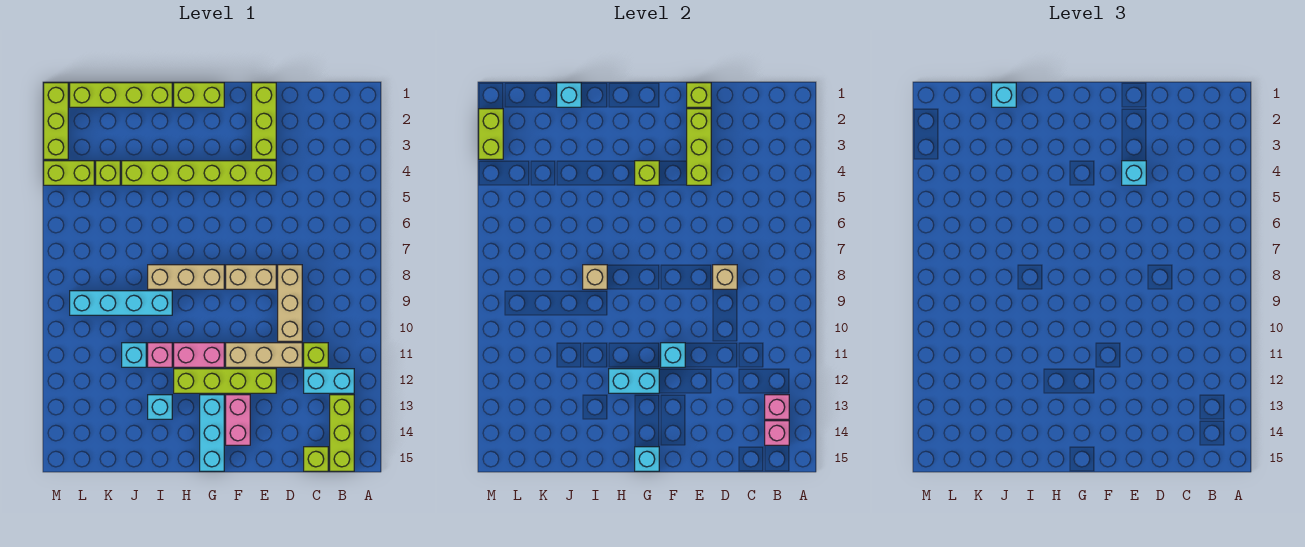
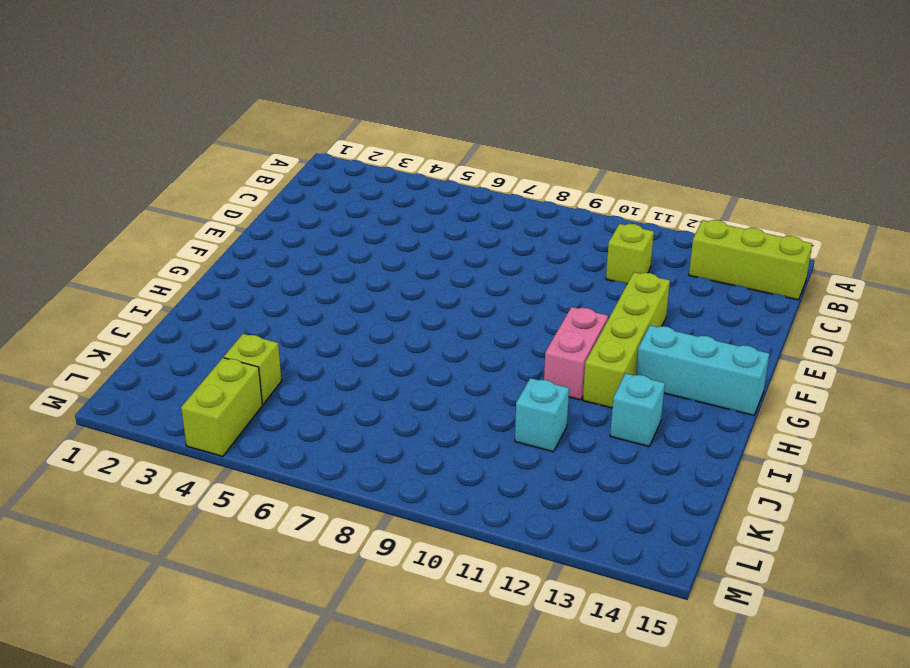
none -> cyan 1x2 brick [304,369,354,393]
none -> lime 1x1 brick [304,447,328,471]
none -> tan 1x3 brick [278,265,302,341]
none -> tan 1x3 brick [226,343,302,367]

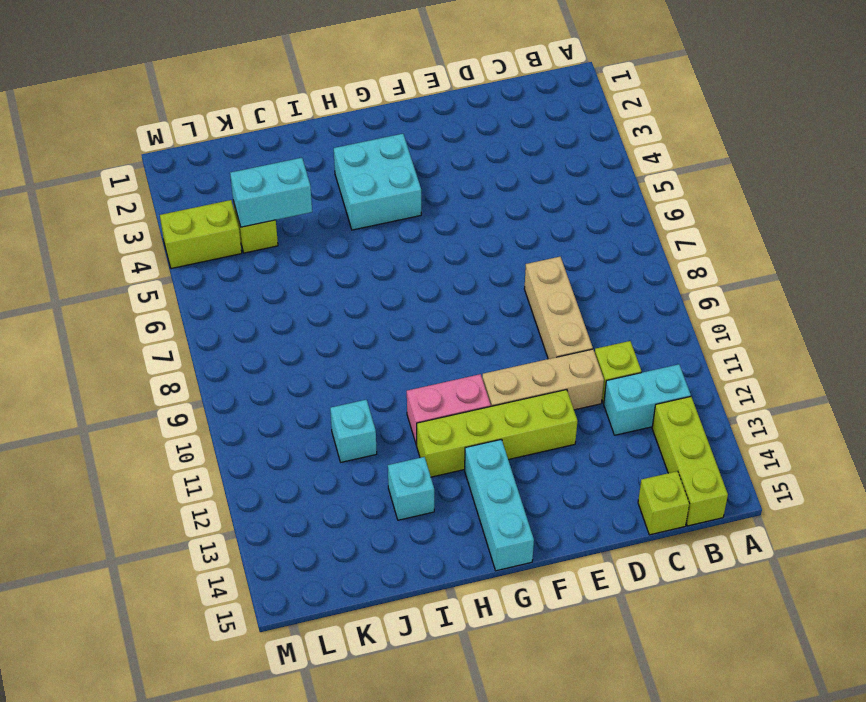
cyan 2x2 brick [334,134,421,230] -> lime 1x6 brick [122,161,276,185]
cyan 1x2 brick [230,158,312,227] -> cyan 1x2 brick moved to [609,369,659,393]
none -> lime 1x3 brick [252,83,276,159]
none -> tan 1x2 brick [226,265,276,289]
none -> pink 1x2 brick [226,395,250,445]
none -> lime 1x2 brick [174,83,224,107]

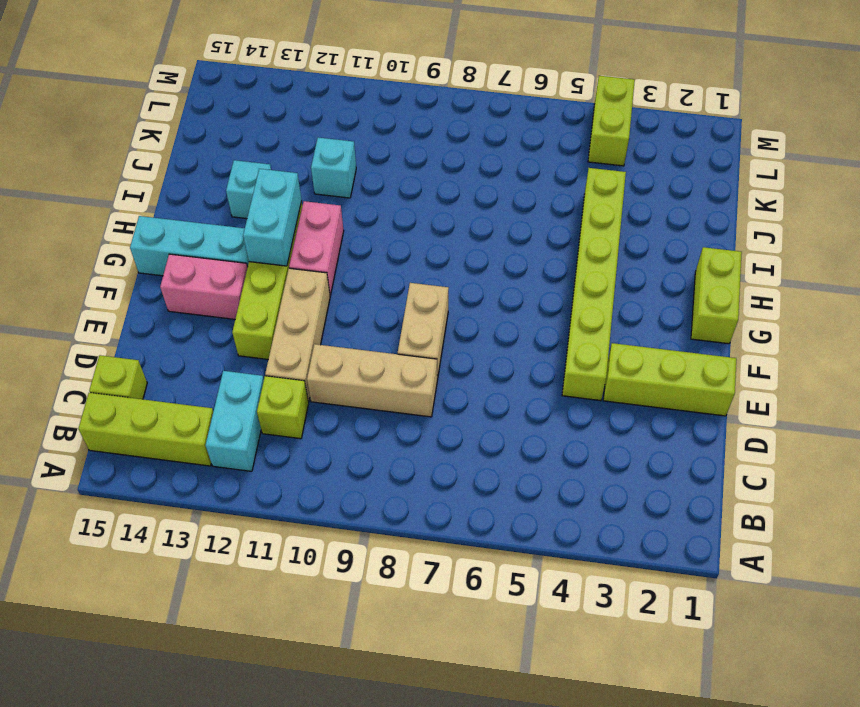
none -> tan 1x3 brick [148,265,224,289]
none -> lime 1x4 brick [70,83,172,107]
none -> cyan 1x4 brick [70,291,172,315]
none -> pink 1x1 brick [148,343,172,367]

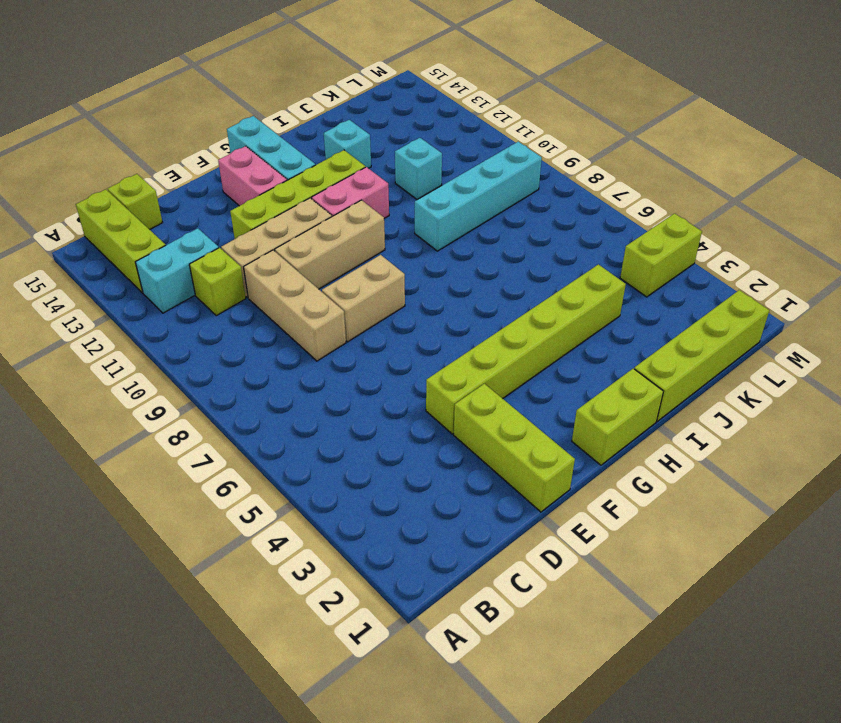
tan 1x3 brick [275,200,385,289] -> tan 1x3 brick moved to [148,265,224,289]
none -> pink 1x1 brick [148,343,172,367]
none -> lime 1x1 brick [96,161,120,185]
none -> lime 1x3 brick [44,83,68,159]
none -> pink 1x1 brick [765,395,789,419]

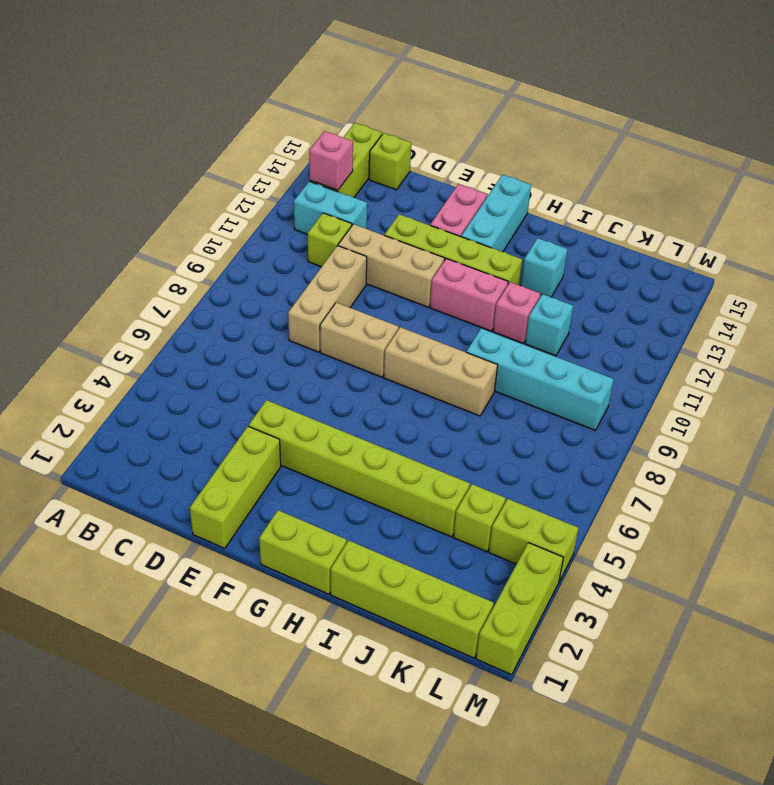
none -> pink 1x1 brick [765,421,789,445]
none -> tan 1x1 brick [713,265,737,289]
none -> lime 1x1 brick [687,83,711,107]
none -> lime 1x3 brick [687,109,711,185]

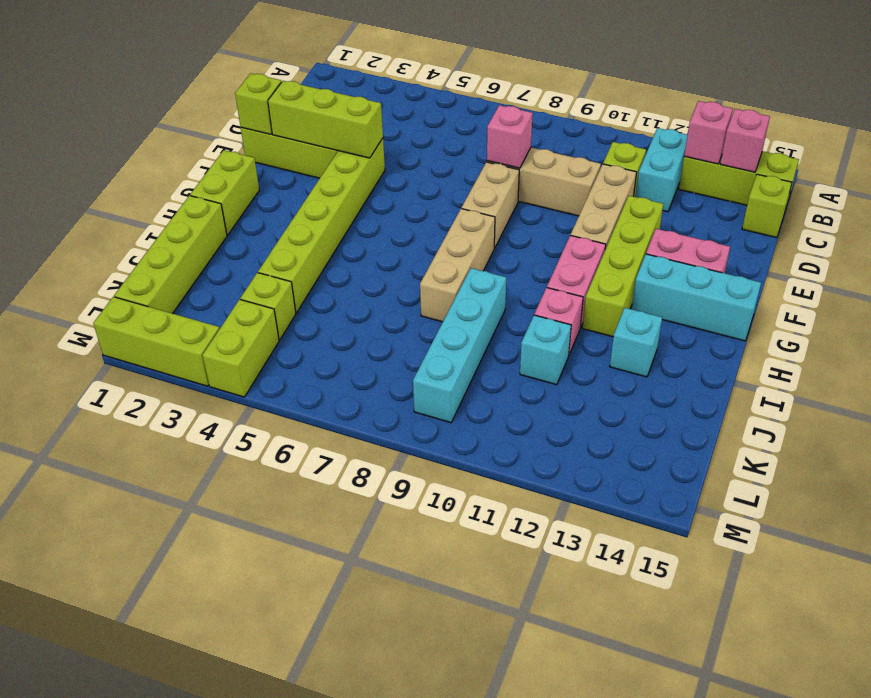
pink 1x1 brick [487,105,533,168] -> tan 1x1 brick [713,265,737,289]
none -> cyan 1x1 brick [661,343,685,367]
none -> lime 1x1 brick [635,161,659,185]
none -> cyan 1x2 brick [609,369,659,393]
none -> cyan 1x1 brick [635,447,659,471]

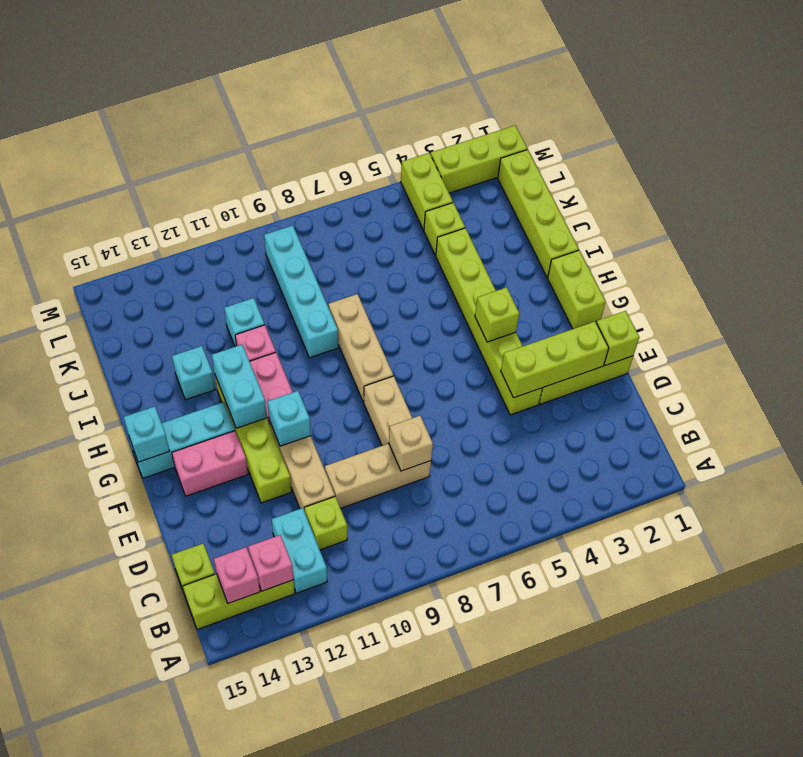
none -> tan 1x1 brick [583,265,607,289]
none -> cyan 1x1 brick [557,83,581,107]
none -> lime 1x2 brick [479,109,503,159]
none -> cyan 1x1 brick [1122,161,1146,185]

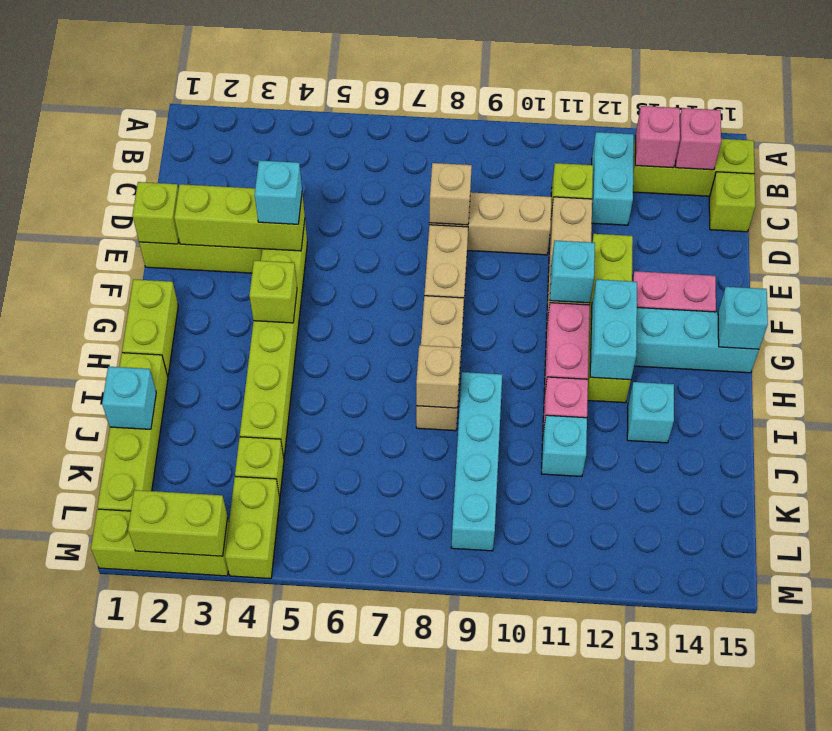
none -> cyan 1x1 brick [992,83,1016,107]

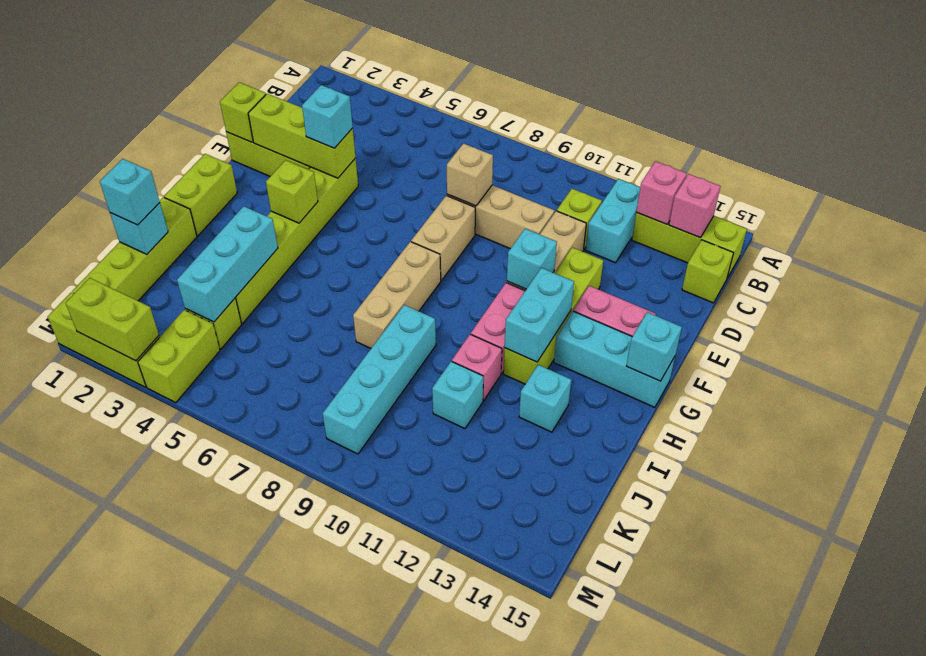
cyan 1x3 brick [177,206,278,322] -> none
none -> tan 1x1 brick [583,265,607,289]

